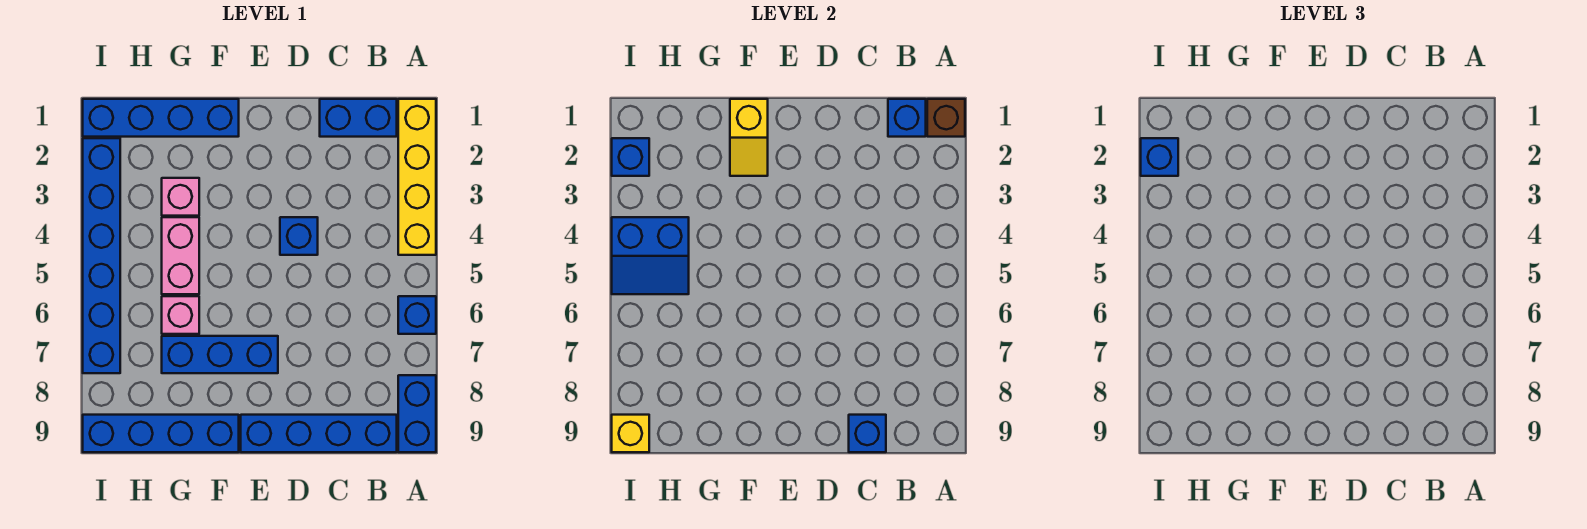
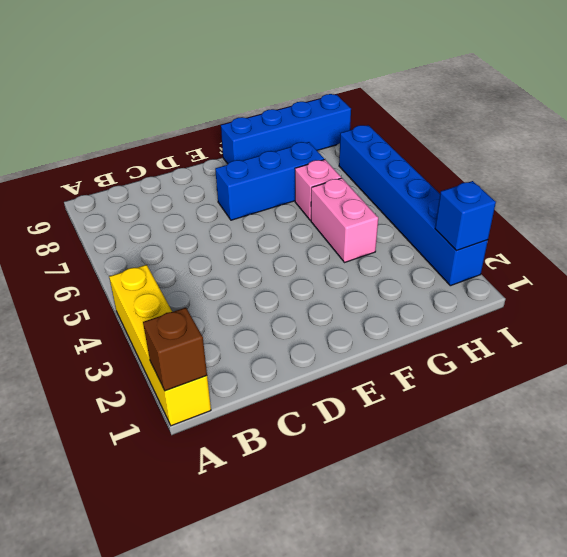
none -> blue 1x1 brick [398,296,436,334]
none -> blue 1x2 brick [398,375,436,452]
none -> blue 1x2 brick [320,99,397,137]

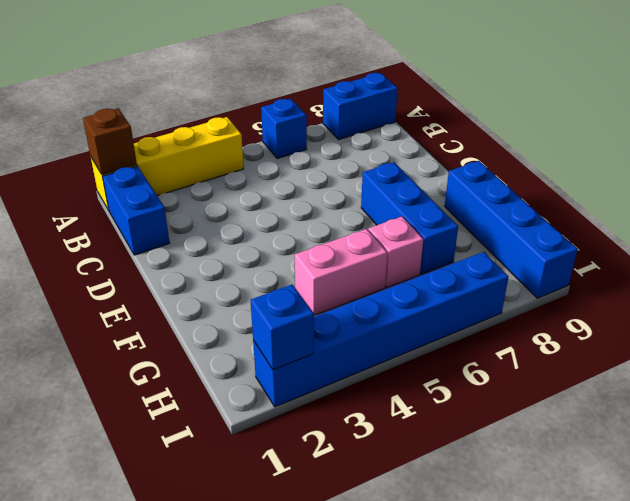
none -> blue 1x4 brick [241,415,397,452]
none -> blue 1x1 brick [280,217,318,255]
none -> blue 1x4 brick [83,99,239,137]

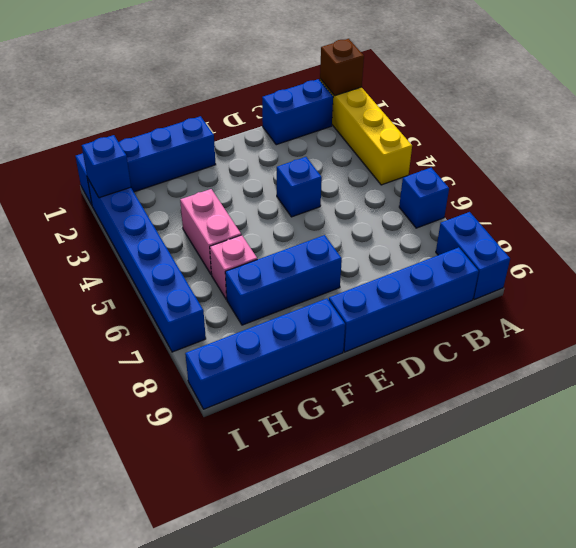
none -> pink 1x1 brick [162,178,199,216]
none -> blue 1x1 brick [888,99,926,137]
none -> blue 1x1 brick [849,415,886,452]

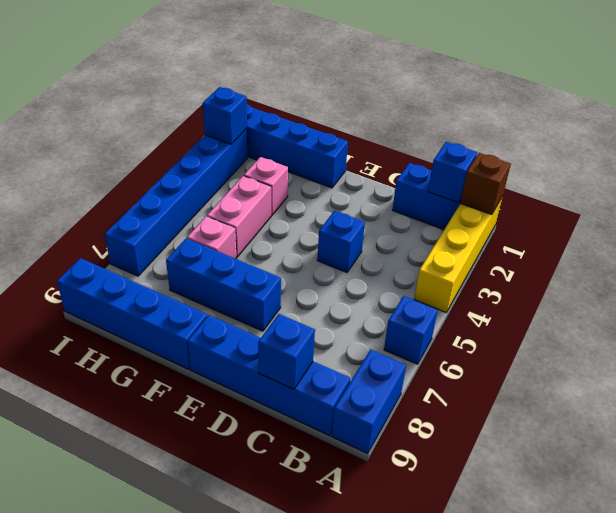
none -> yellow 1x2 slope [730,99,768,176]
none -> blue 2x2 slope [612,217,689,294]
none -> yellow 1x1 brick [612,415,649,452]

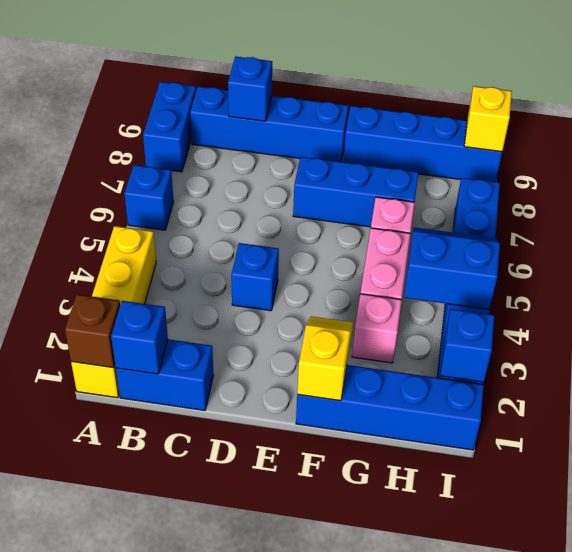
none -> blue 1x1 brick [1141,138,1178,176]

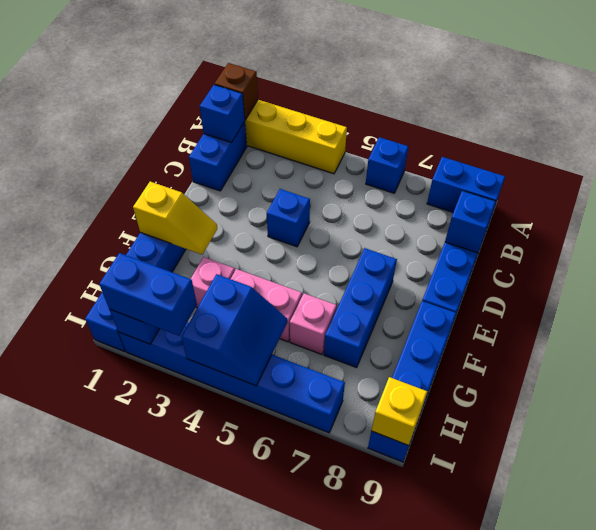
blue 1x2 brick [99,253,197,336] -> blue 1x1 brick [1141,138,1178,176]

